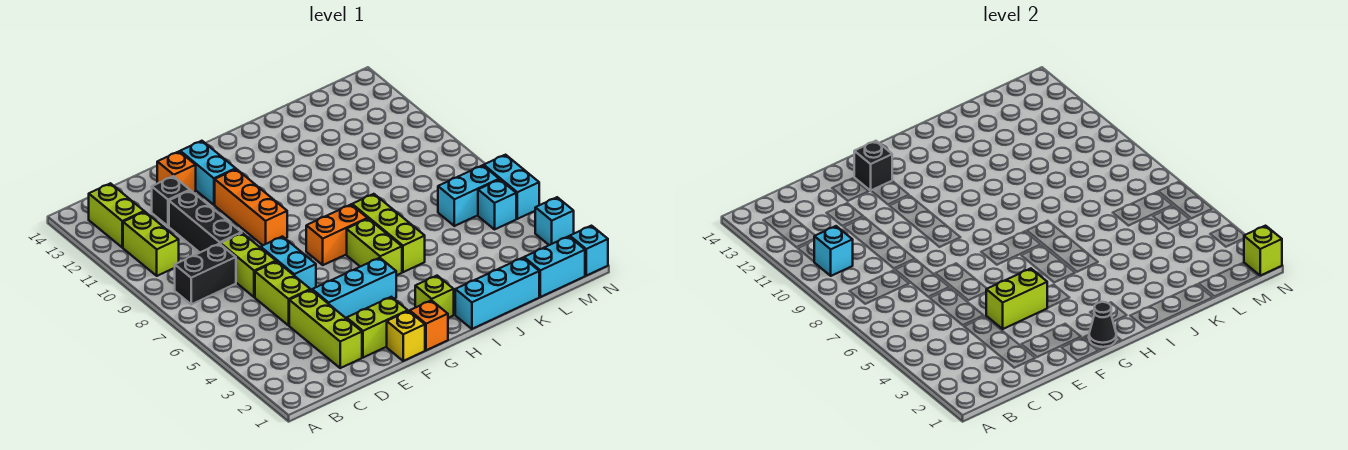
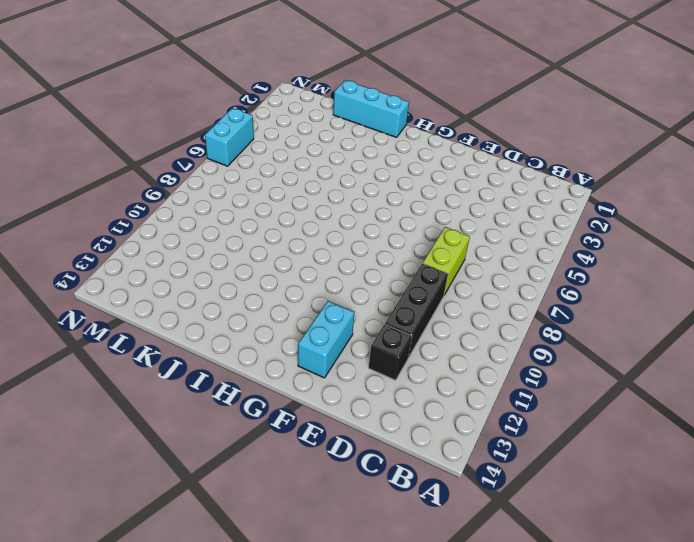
none -> black 1x2 brick [175,244,236,304]
none -> lime 1x2 brick [123,212,179,276]
none -> lime 1x2 brick [89,183,144,248]
none -> lime 1x3 brick [289,290,362,368]

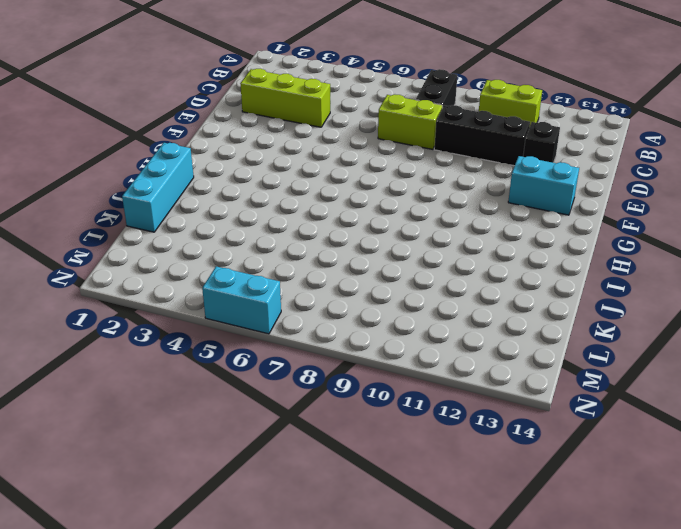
none -> lime 1x2 brick [89,183,144,248]
none -> lime 1x2 brick [255,261,310,325]
none -> lime 1x2 brick [347,297,408,358]
none -> cyan 1x3 brick [312,258,396,319]

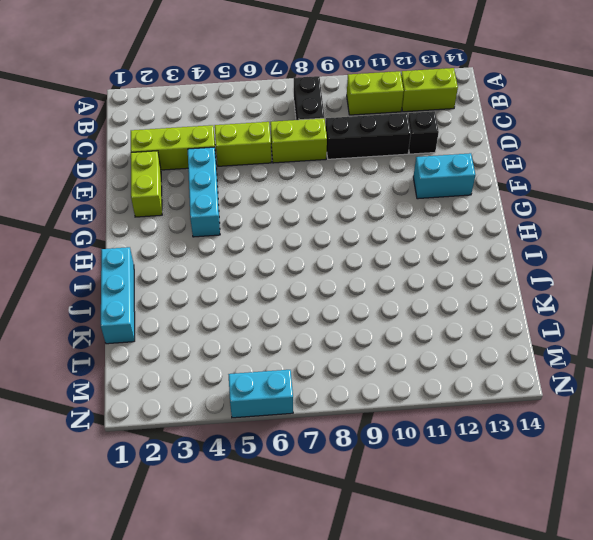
none -> cyan 1x2 brick [261,237,316,290]
none -> orange 1x1 brick [157,152,196,192]
none -> yellow 1x1 brick [387,311,425,361]
none -> orange 1x3 brick [215,169,287,245]

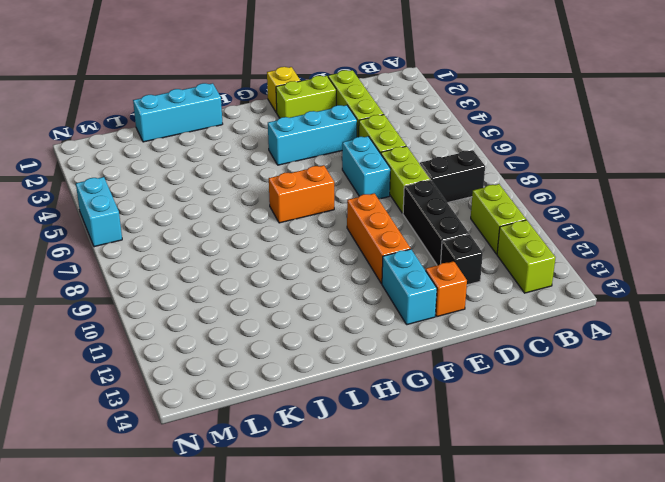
none -> orange 1x1 brick [410,300,448,350]
none -> lime 1x1 brick [415,276,454,318]
none -> lime 1x2 brick [347,219,402,275]
none -> lime 1x3 brick [352,194,425,272]

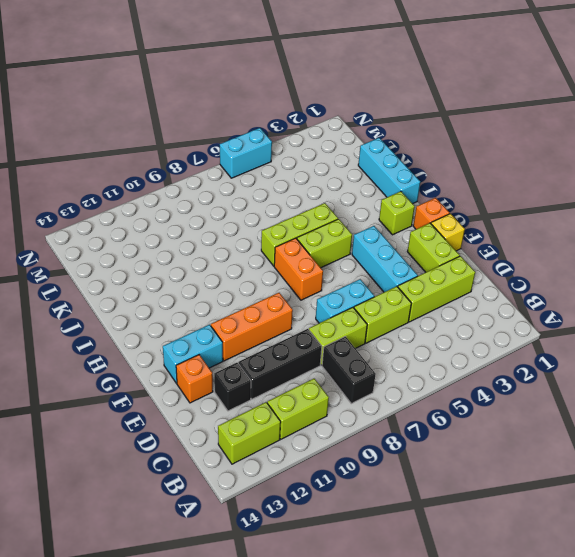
none -> cyan 1x2 brick [524,236,585,297]
none -> cyan 1x2 brick [438,165,499,226]
none -> cyan 1x1 brick [478,180,516,229]
none -> cyan 1x1 brick [570,226,608,276]

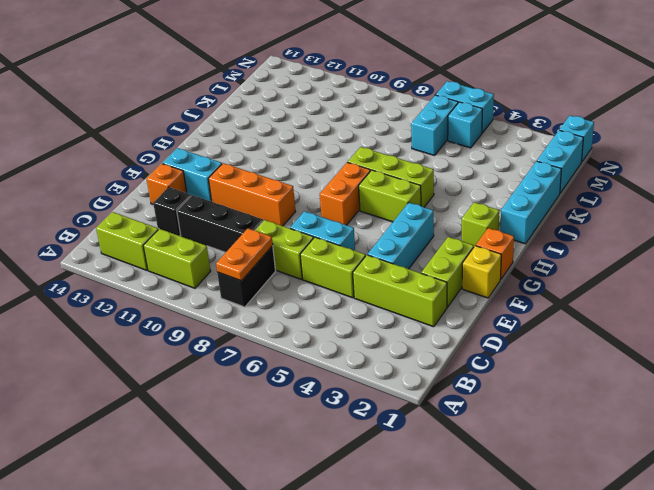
orange 1x2 plate [216,228,273,281] -> none
none -> cyan 1x1 brick [535,197,574,245]
none -> cyan 1x1 brick [814,226,853,276]
none -> lime 1x2 brick [986,269,1047,329]
none -> black 1x1 brick [854,141,892,191]

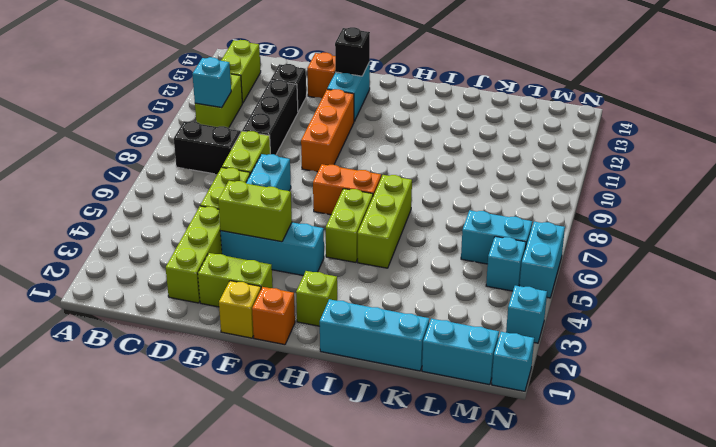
none -> black 1x1 cone [1089,302,1116,347]
none -> lime 1x1 brick [1244,226,1282,276]

